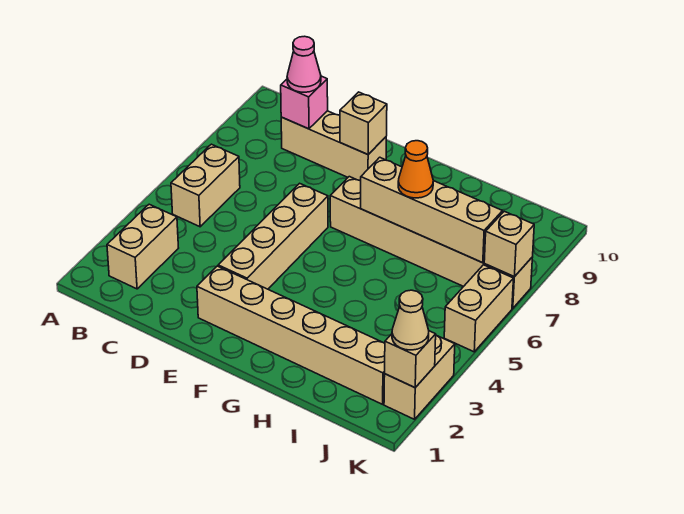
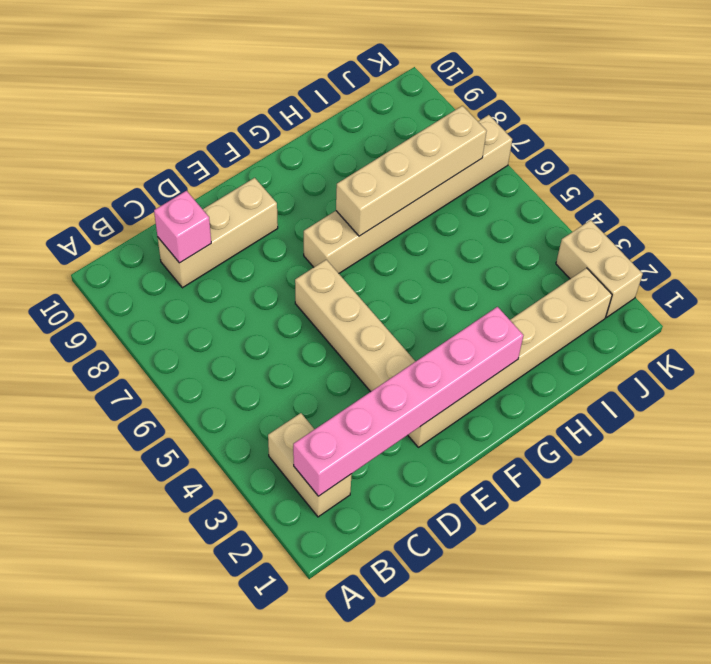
pink 1x6 brick [293,307,524,496] -> none
none -> tan 1x2 brick [171,144,240,227]
none -> tan 1x2 brick [444,265,514,352]
none -> tan 1x1 brick [340,92,387,154]

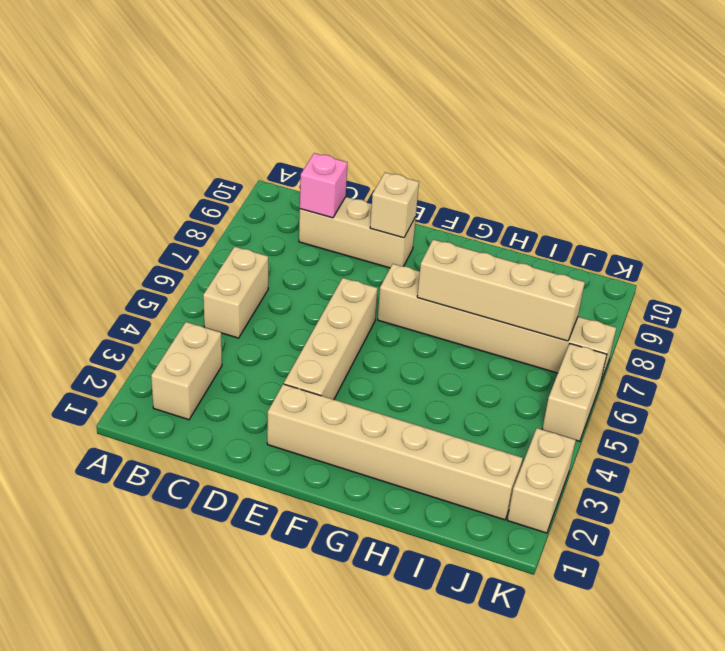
none -> tan 1x1 brick [385,331,436,388]
none -> tan 1x1 brick [484,211,534,277]
none -> pink 1x1 cone [287,36,321,92]

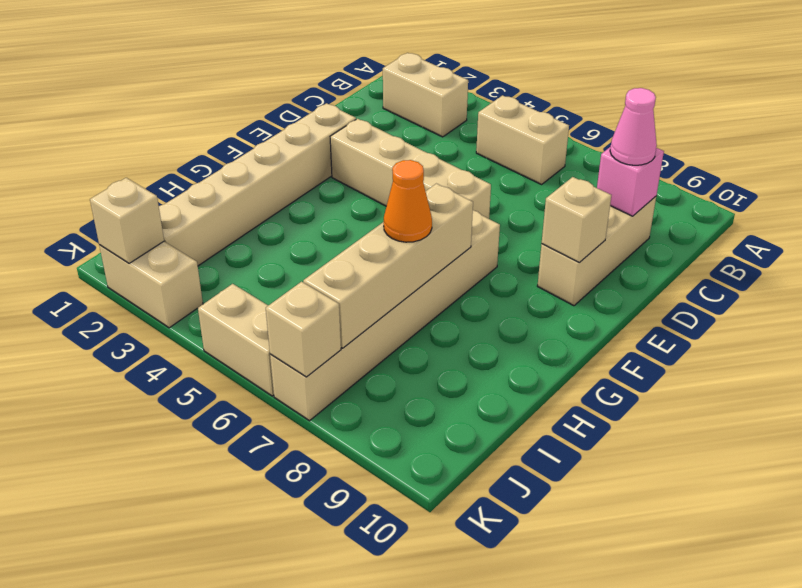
none -> tan 1x1 cone [392,290,429,350]

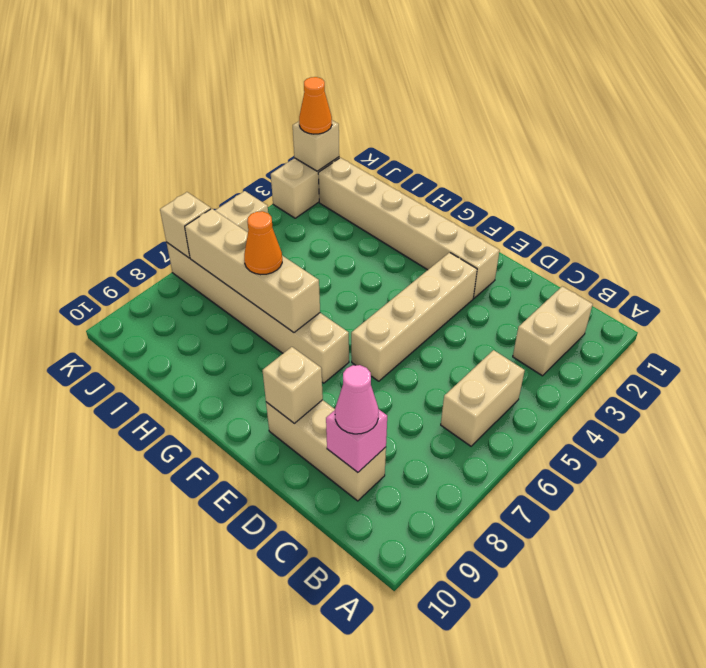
orange 1x1 cone [299,77,332,134] -> tan 1x1 cone [392,290,429,350]

